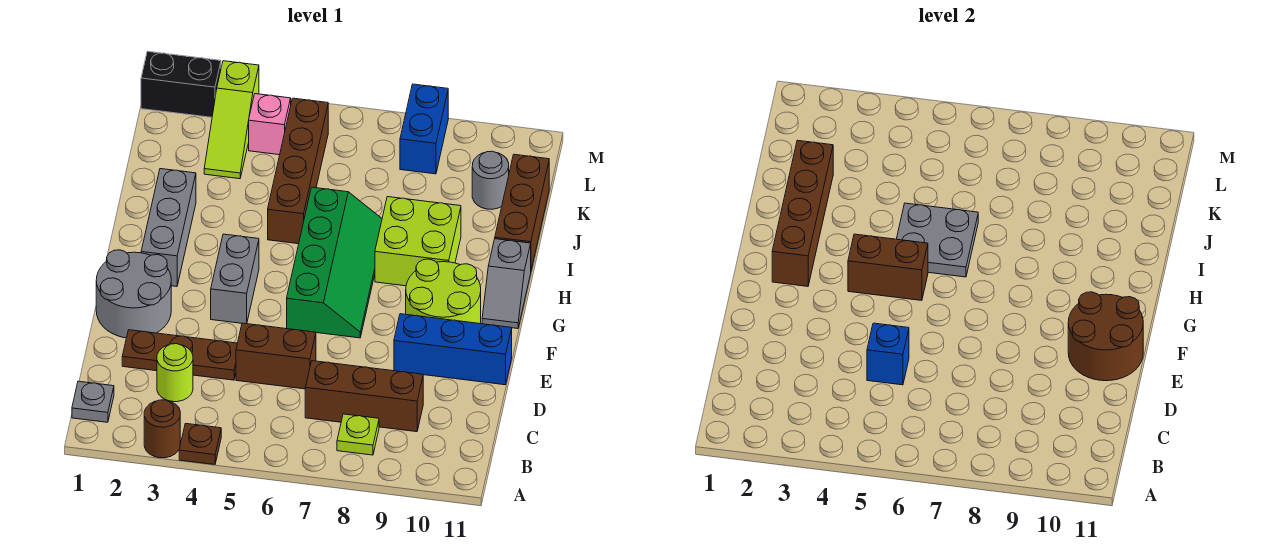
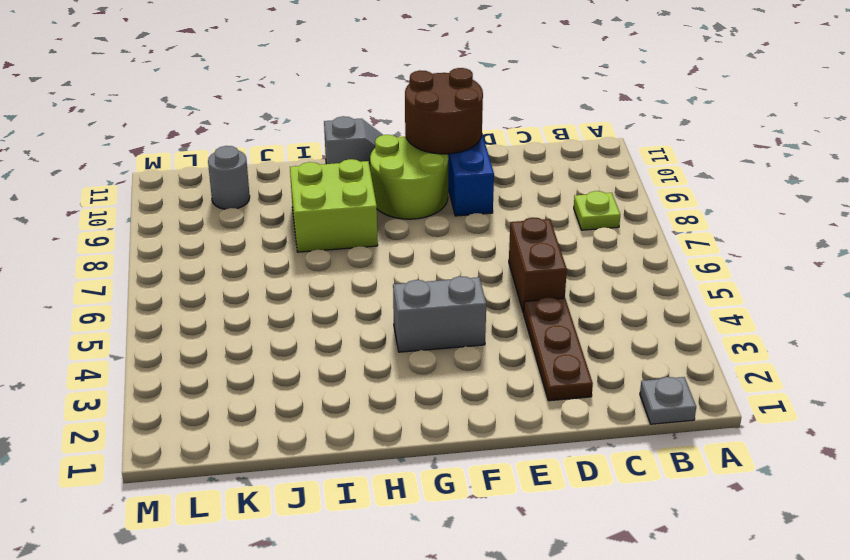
none -> brown 1x1 round brick [144,400,180,458]
none -> brown 1x1 plate [179,424,221,465]
none -> lime 1x1 round brick [157,344,193,402]

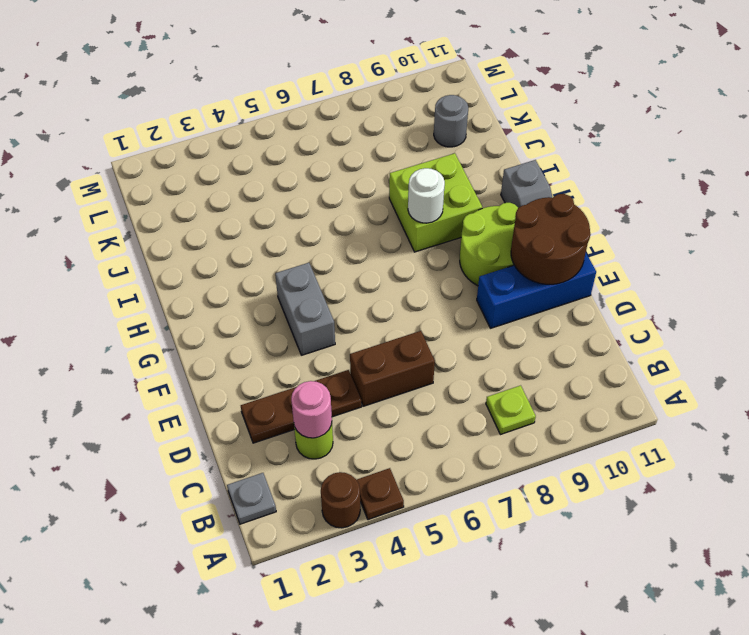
pink 1x1 round brick [291,381,332,438] -> none
white 1x1 round brick [408,168,445,223] -> none
none -> brown 1x3 brick [305,361,423,432]
none -> grey 2x2 round brick [96,250,171,338]
none -> green 2x4 slope [287,187,382,338]

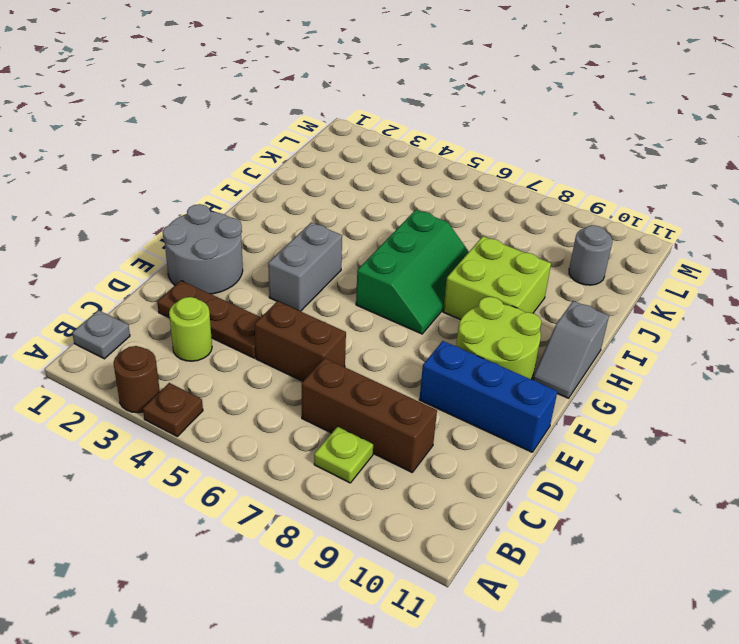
green 2x3 slope [356,210,469,334] -> green 2x4 slope [287,187,382,338]
none -> grey 1x3 brick [141,169,196,286]
none -> brown 1x4 brick [268,98,328,244]
none -> brown 1x3 brick [495,154,549,270]

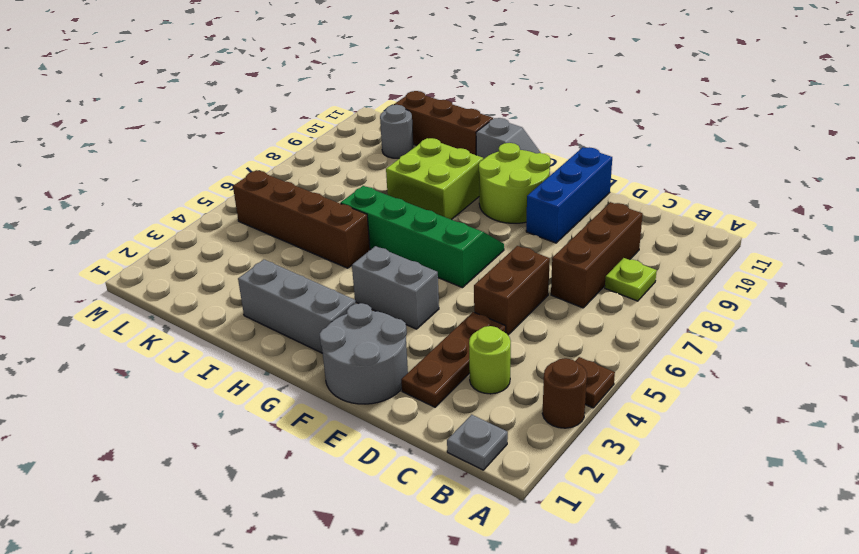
none -> lime 1x3 slope [204,61,259,179]
none -> pink 1x1 brick [249,94,291,155]
none -> blue 1x2 brick [400,84,448,174]

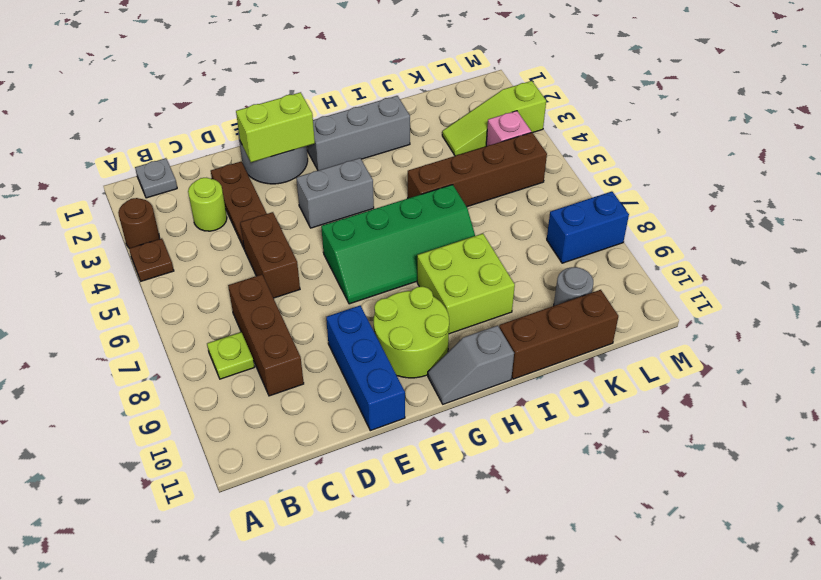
lime 1x2 brick [236,92,315,162] -> none
none -> black 1x2 brick [141,51,221,117]
none -> blue 1x1 brick [867,323,909,385]
none -> brown 2x2 round brick [1068,292,1143,381]

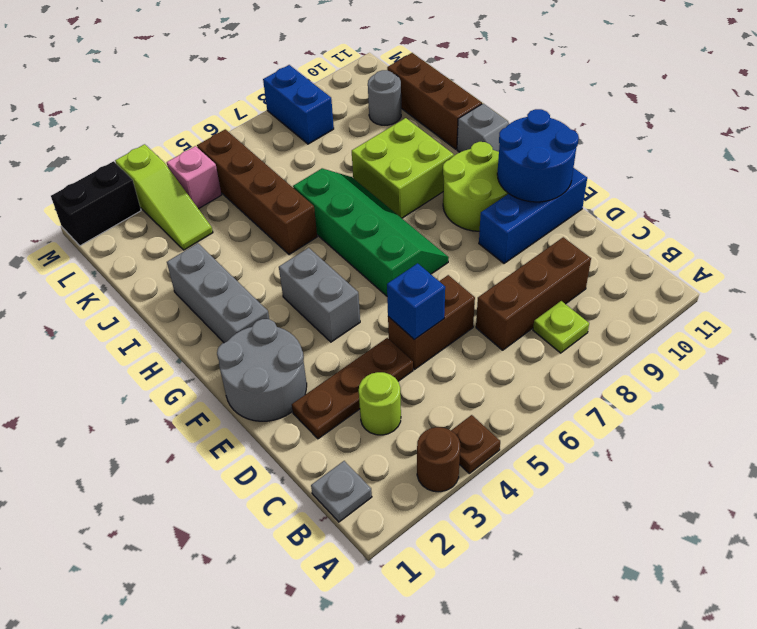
blue 2x2 round brick [497,109,579,202] -> brown 2x2 round brick [1068,292,1143,381]
none -> brown 1x4 brick [772,140,833,286]
none -> brown 1x2 brick [848,234,928,301]
none -> grey 2x2 plate [897,203,978,277]

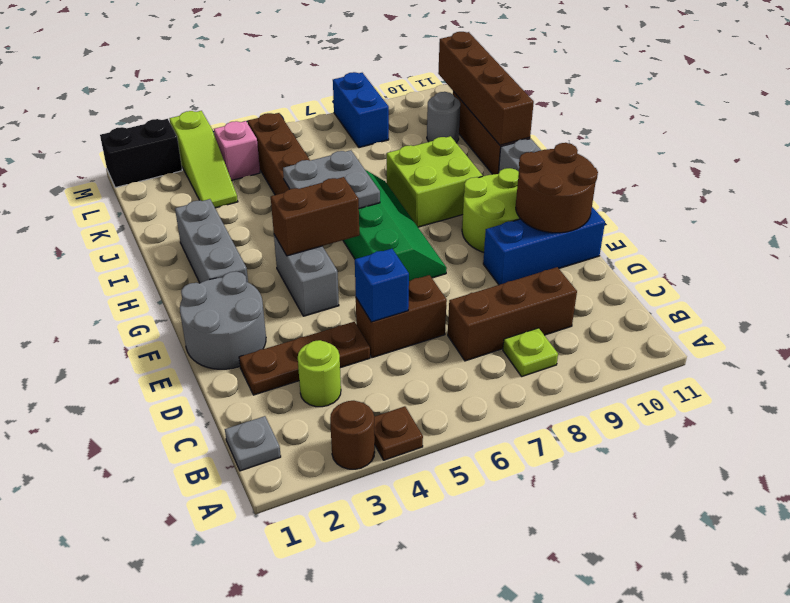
brown 1x4 brick [438,32,534,145] -> brown 1x4 brick moved to [772,140,833,286]

